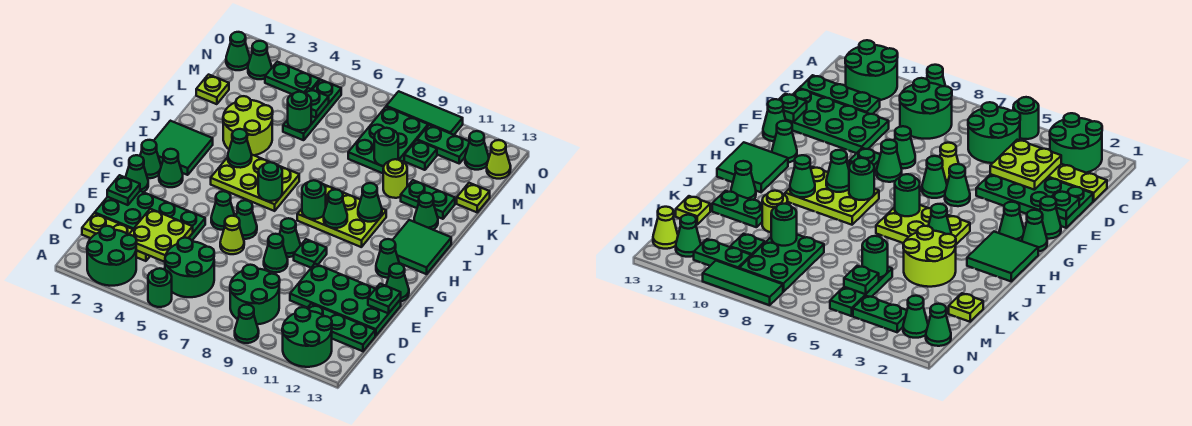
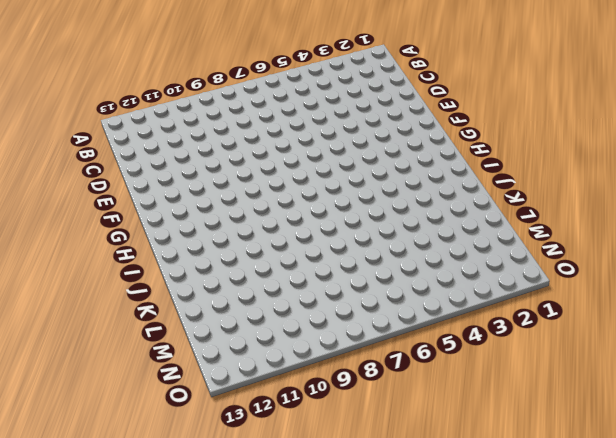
none -> green 2x2 round brick [87,226,137,286]
none -> green 1x1 round brick [148,268,172,307]
none -> green 1x1 cone [235,305,259,343]
none -> green 2x2 round brick [282,307,332,367]

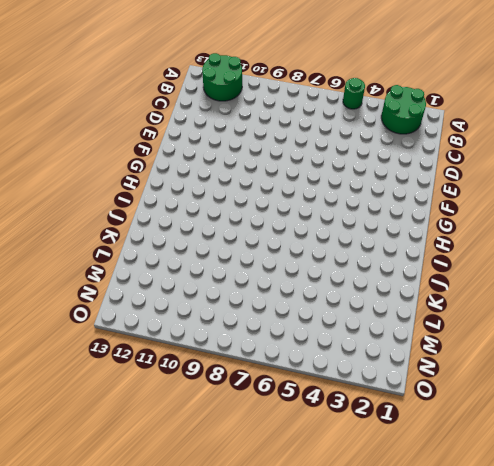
none -> green 1x1 cone [235,305,259,343]
none -> green 2x2 round brick [165,238,214,297]
none -> green 2x2 round brick [230,265,280,324]
none -> lime 1x3 plate [82,213,150,261]

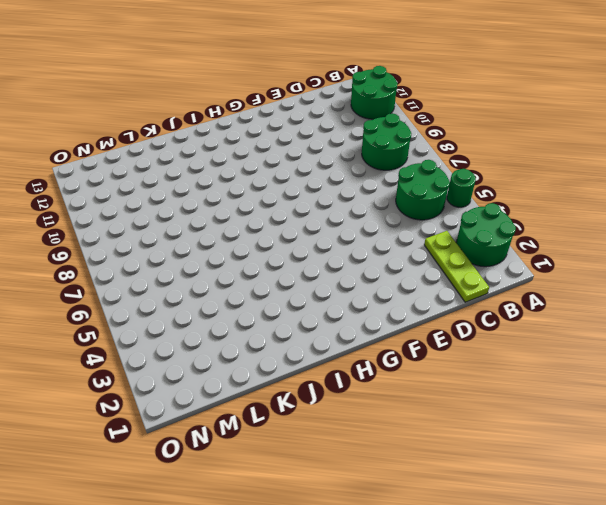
none -> green 1x1 cone [235,305,259,343]
none -> green 1x3 plate [307,303,375,351]
none -> green 2x4 plate [95,191,205,240]
none -> green 2x4 plate [290,264,401,336]

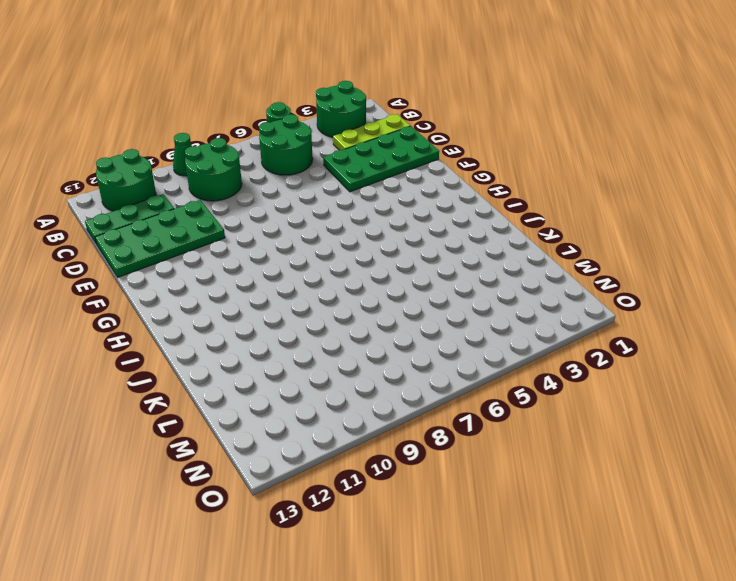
none -> lime 1x1 cone [220,216,244,254]
none -> green 1x1 cone [264,234,288,272]
none -> green 1x1 cone [125,155,148,192]
none -> green 1x1 cone [211,191,235,230]

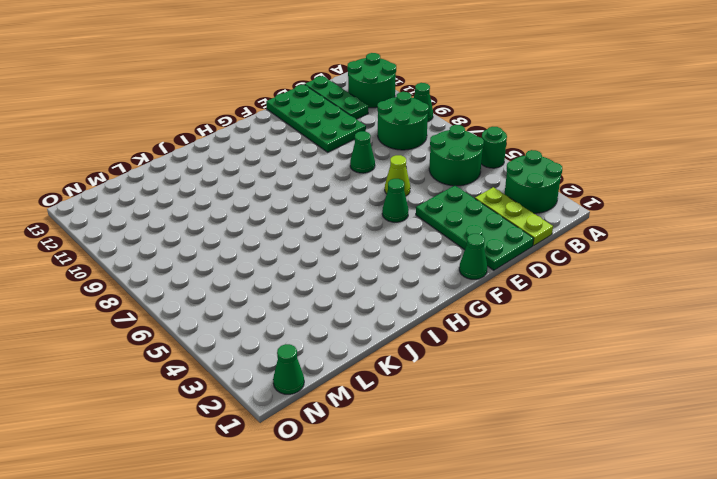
none -> green 1x1 cone [236,200,257,239]
none -> green 1x1 cone [279,218,300,257]
none -> green 1x1 plate [294,239,327,268]
none -> green 1x1 cone [386,264,409,301]

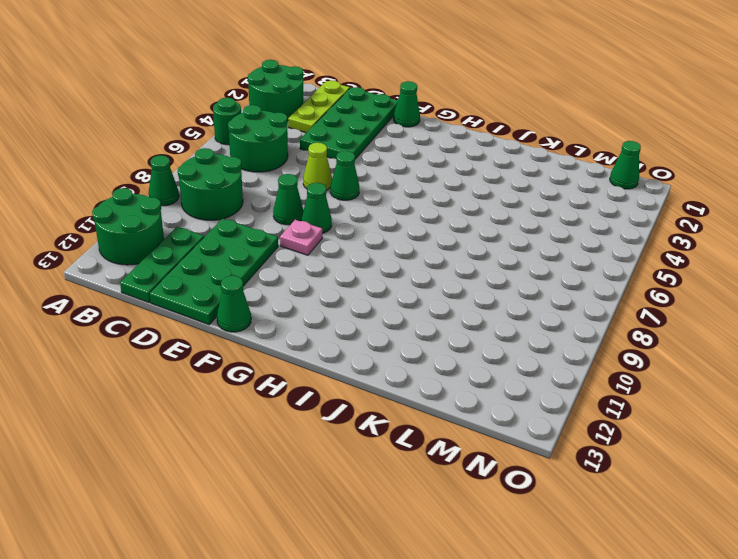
pink 1x1 plate [280,220,322,255] -> green 1x1 plate [294,239,327,268]
none -> green 1x1 cone [211,191,235,230]
none -> green 1x1 cone [140,140,161,178]
none -> green 1x1 cone [159,149,183,187]
none -> green 1x1 cone [376,239,399,278]

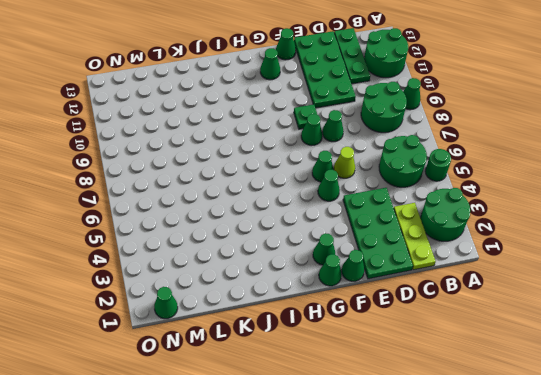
none -> green 2x2 tile [154,121,213,175]
none -> lime 2x3 plate [211,155,299,211]
none -> lime 2x3 plate [297,184,386,247]
none -> green 2x2 tile [393,220,451,274]

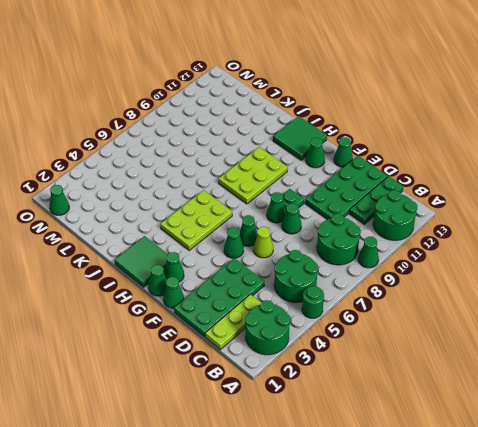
none -> lime 2x2 round brick [223,96,273,155]
none -> green 1x1 cone [414,193,438,230]
none -> lime 1x1 round brick [383,159,407,198]
none -> green 1x2 plate [401,180,455,219]

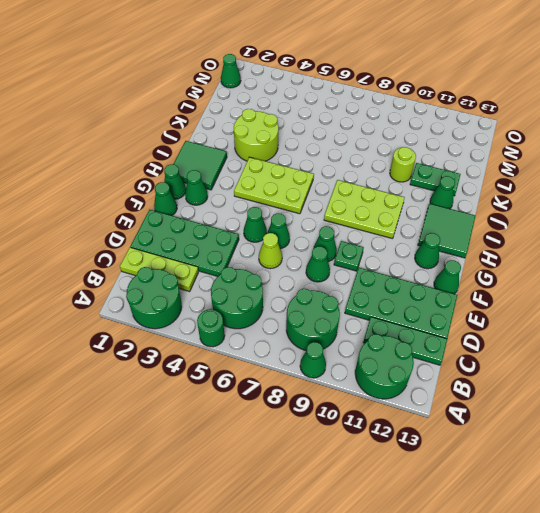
none -> lime 1x1 plate [196,75,229,104]
none -> green 1x3 plate [283,80,341,140]
none -> green 2x3 plate [348,107,428,173]
none -> lime 1x1 plate [457,183,490,212]

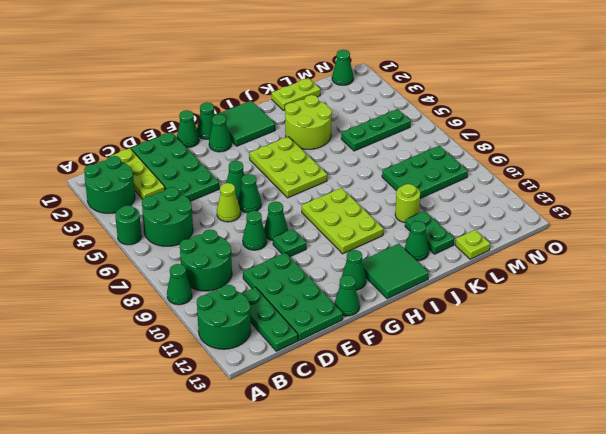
lime 1x2 plate [271,78,320,110] -> lime 1x1 plate [196,75,229,104]
none -> green 1x1 plate [404,140,437,170]
none -> green 1x1 cone [248,41,272,79]
none -> green 1x2 plate [265,62,320,94]
none -> green 1x2 plate [417,125,470,163]

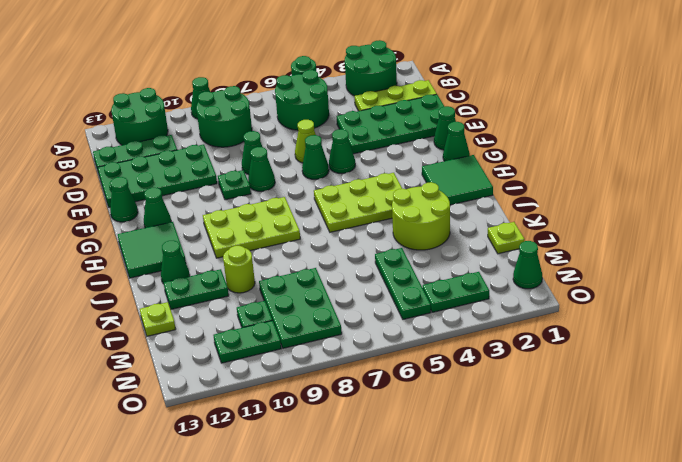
none -> green 1x1 cone [159,149,183,187]
none -> green 1x1 cone [248,41,272,79]
none -> green 1x1 cone [465,131,489,170]
none -> lime 1x1 cone [487,140,511,179]

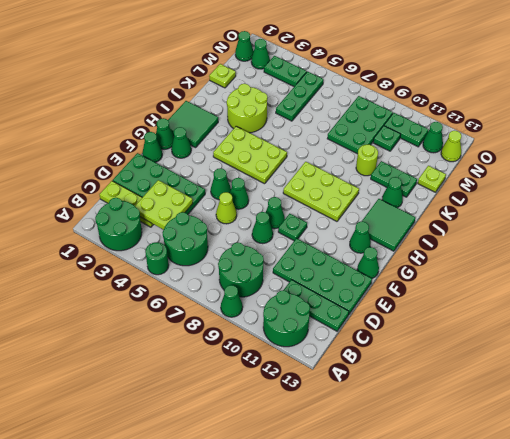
none -> green 1x3 tile [386,91,463,135]
none -> green 1x1 plate [107,175,140,205]
none -> green 1x1 plate [368,284,401,314]
none -> green 1x1 round brick [258,162,282,201]

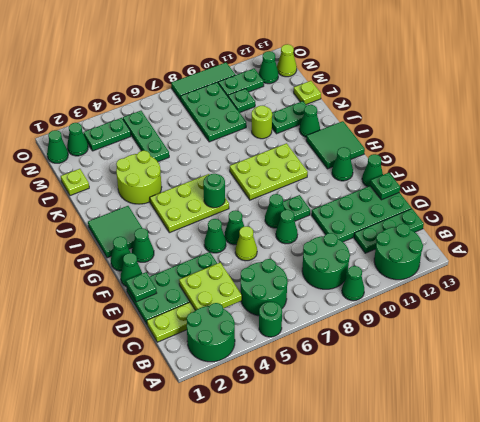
none -> green 1x1 round brick [302,180,326,219]
none -> green 1x1 cone [324,189,347,228]
none -> green 1x1 cone [228,129,252,168]
none -> green 1x1 cone [358,183,382,222]

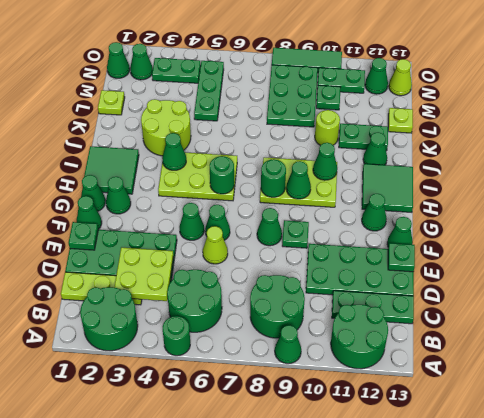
none -> green 1x1 cone [264,234,288,272]
none -> green 1x1 round brick [288,92,311,130]
none -> green 1x1 round brick [374,128,398,166]
none -> green 1x1 plate [304,88,329,118]

